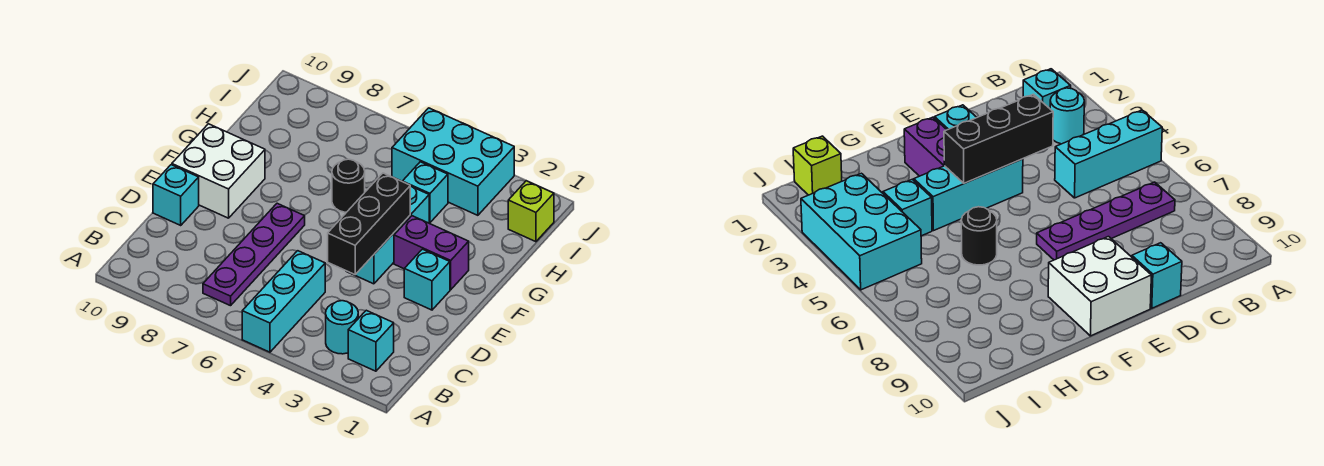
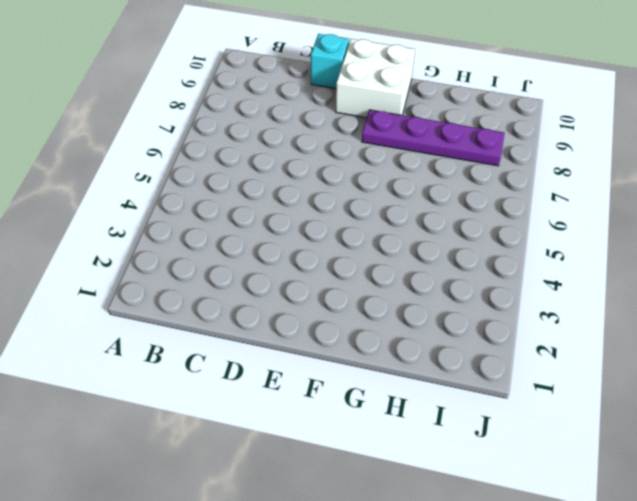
purple 1x4 plate [362,110,505,166] -> purple 1x4 plate moved to [203,203,305,306]
none -> cyan 1x3 brick [242,251,325,352]
none -> cyan 1x1 brick [348,310,394,371]
none -> cyan 1x1 round brick [326,301,358,354]

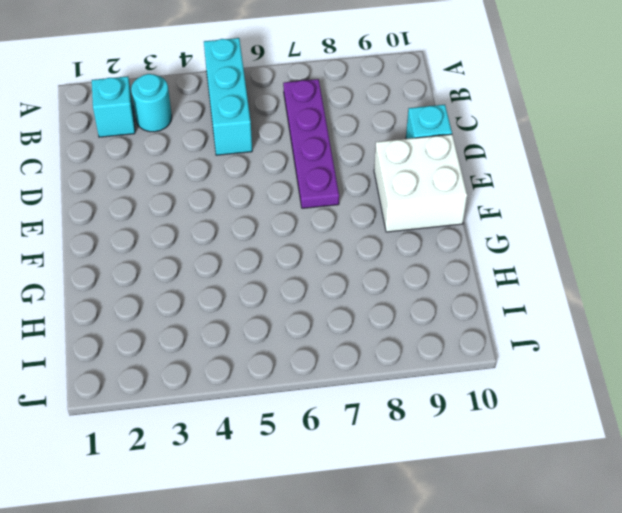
none -> cyan 1x1 brick [404,249,450,310]
none -> cyan 1x3 brick [347,186,429,284]
none -> purple 1x2 brick [394,216,469,290]

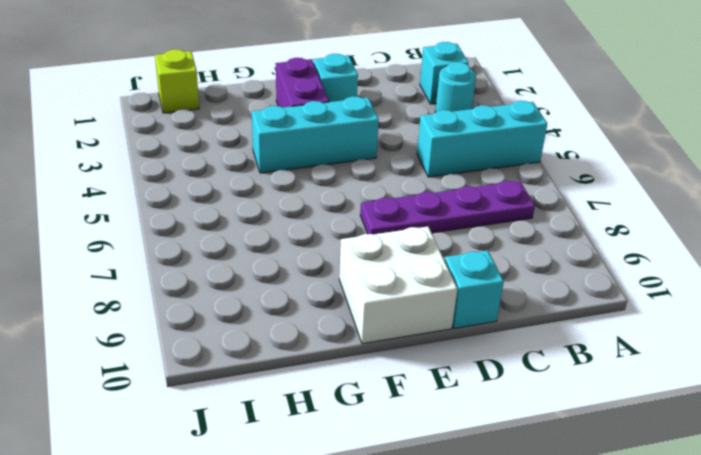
none -> black 1x1 round brick [332,159,365,212]
none -> cyan 1x1 brick [402,162,448,223]
none -> cyan 2x3 brick [392,108,514,215]

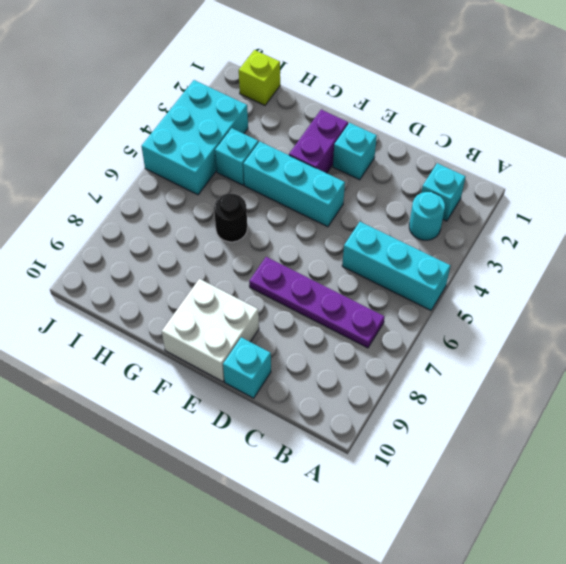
none -> black 1x3 brick [328,173,410,275]

